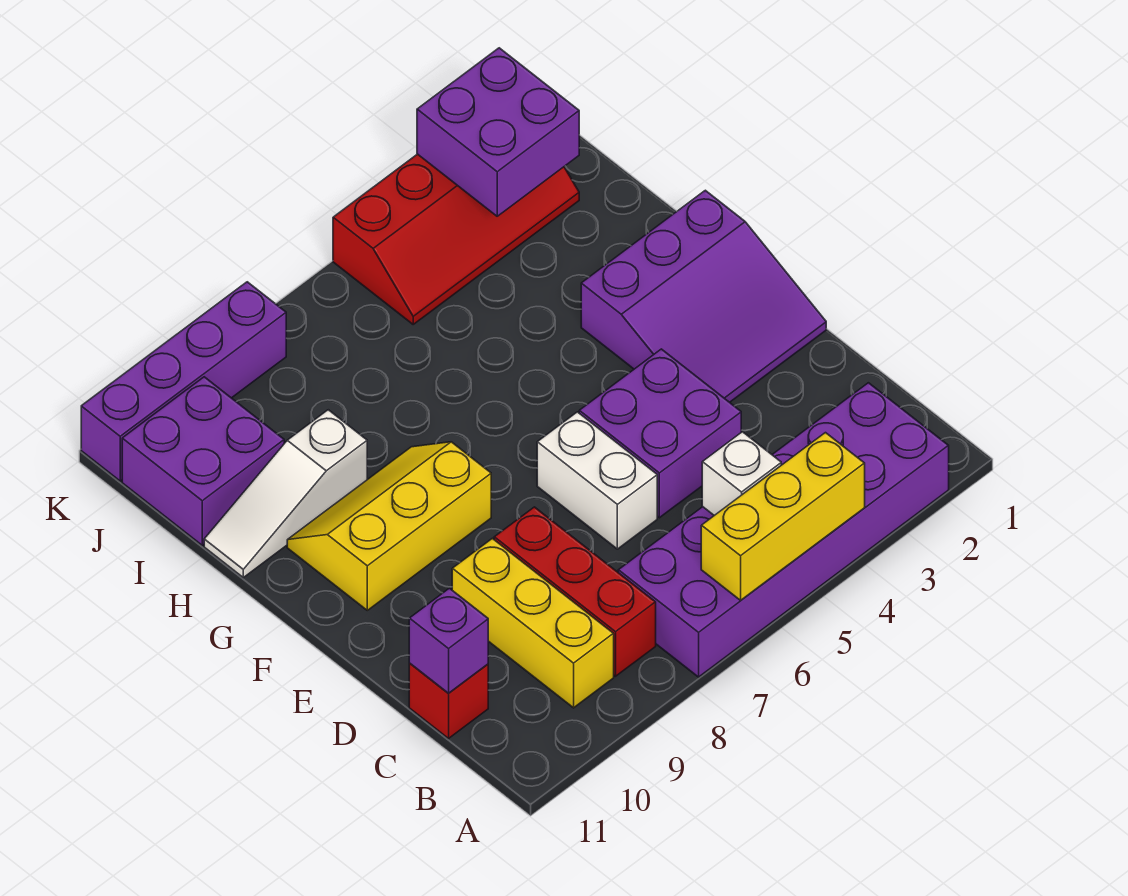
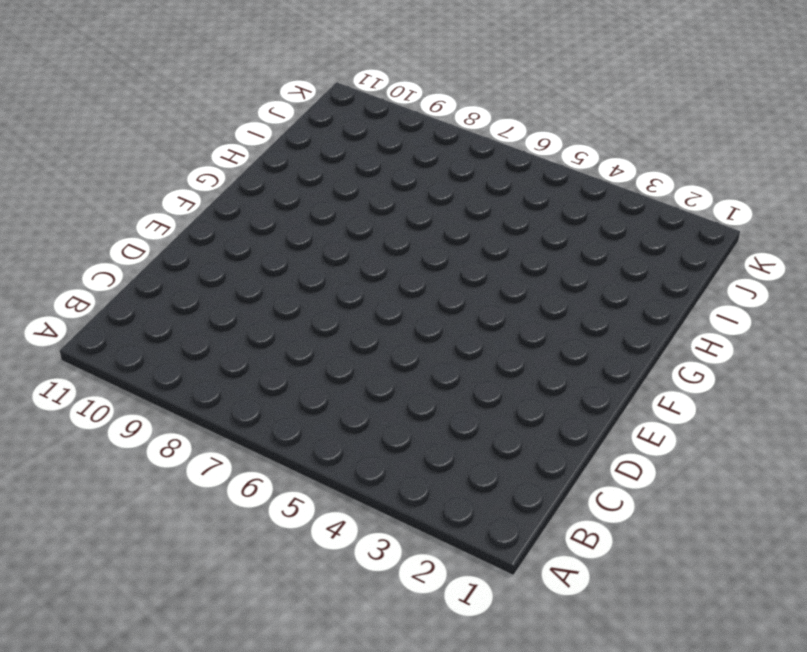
none -> purple 2x6 brick [618,383,949,677]
none -> red 1x3 brick [494,507,656,676]
none -> yellow 1x3 brick [452,538,614,708]

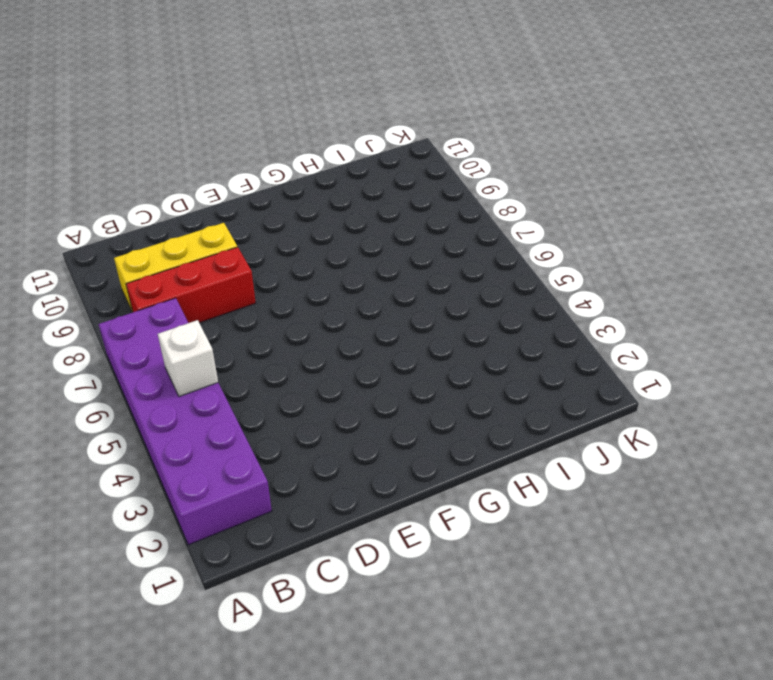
none -> red 1x1 brick [409,664,488,739]
none -> purple 2x2 brick [579,349,741,518]
none -> white 1x2 brick [537,412,657,549]

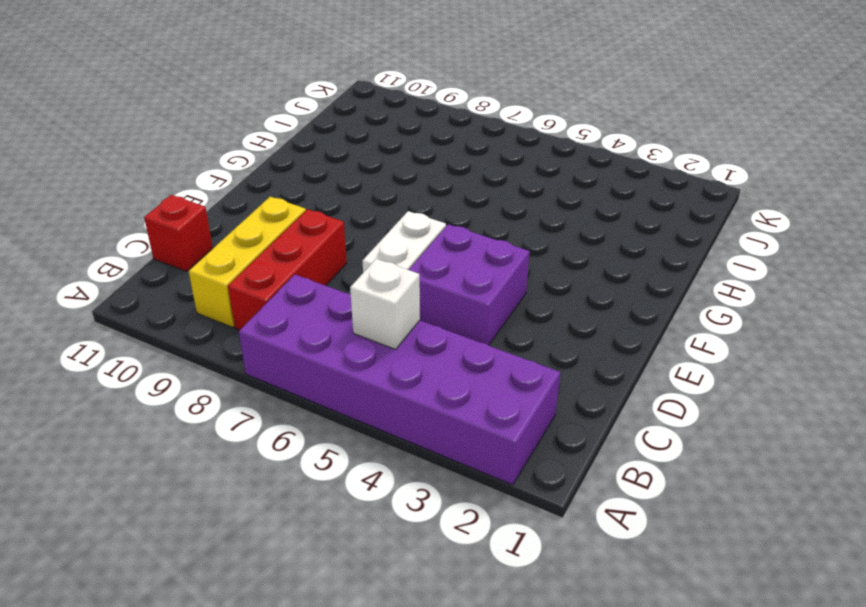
none -> purple 3x3 slope [581,190,826,402]
none -> yellow 2x3 slope [287,442,491,610]
none -> white 1x3 slope [204,410,367,577]

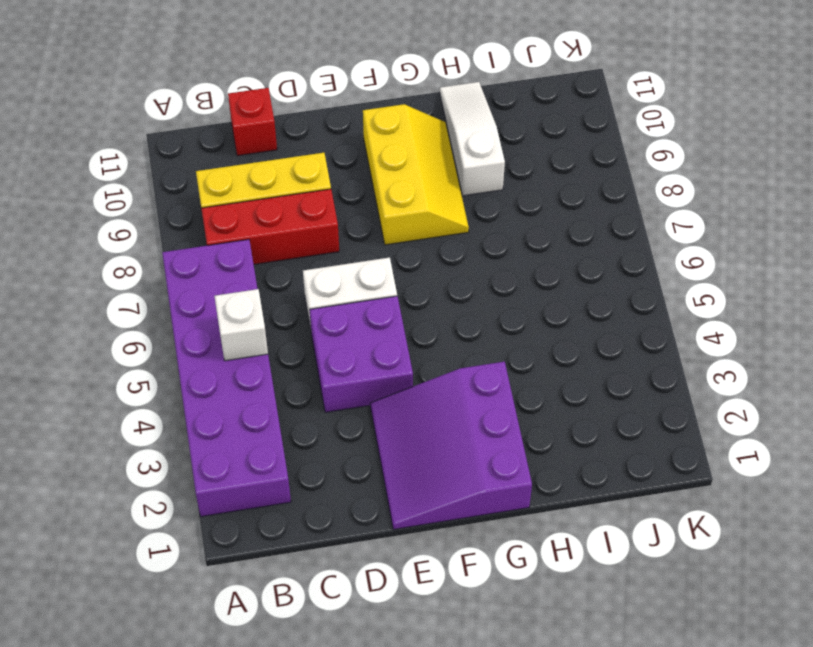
none -> purple 2x2 brick [122,377,284,545]
none -> red 2x4 slope [333,154,579,324]
none -> purple 1x4 brick [81,282,286,481]

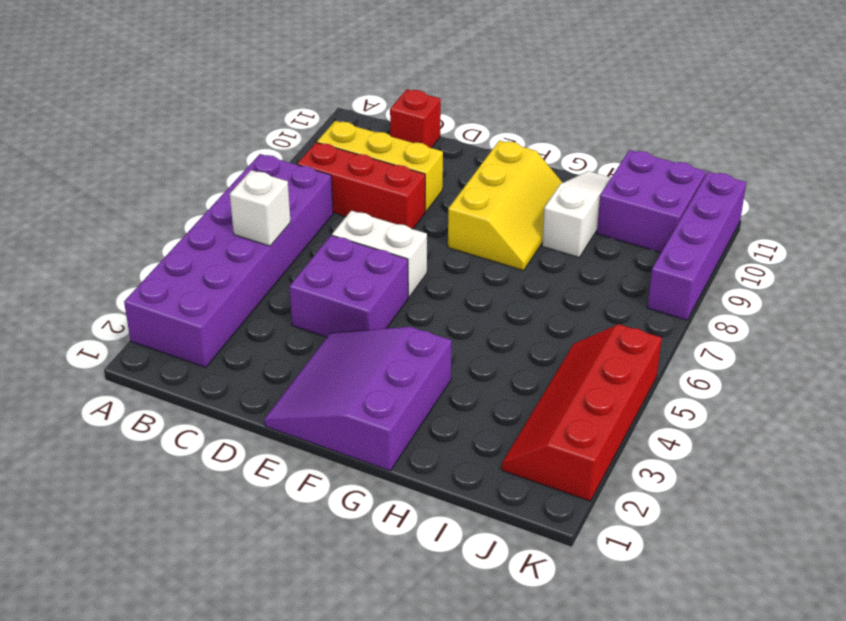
none -> yellow 1x3 brick [701,433,865,600]
none -> purple 1x1 brick [409,588,488,693]
none -> purple 2x2 brick [417,48,579,216]

